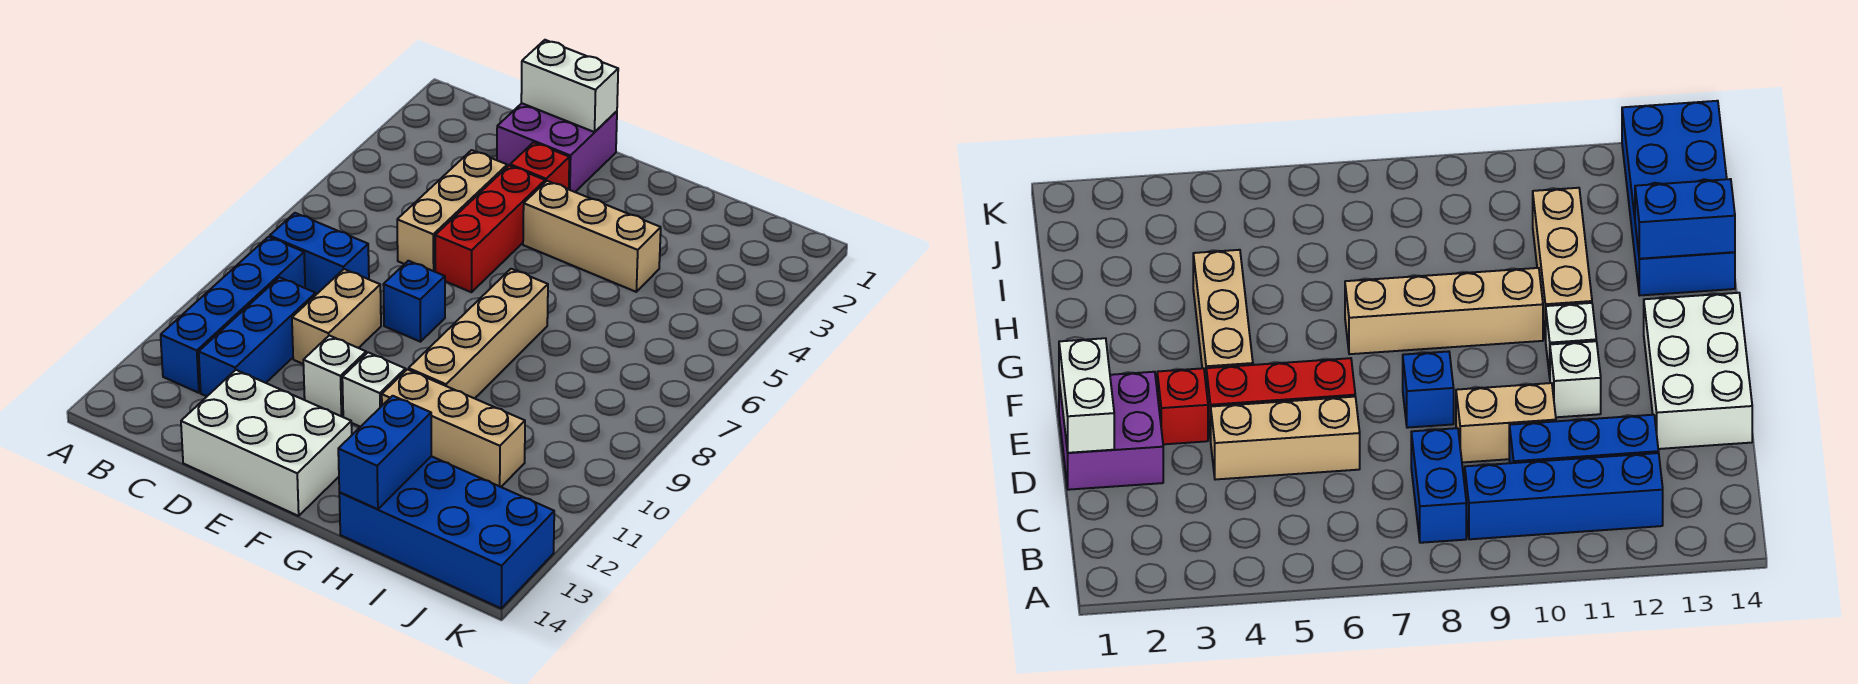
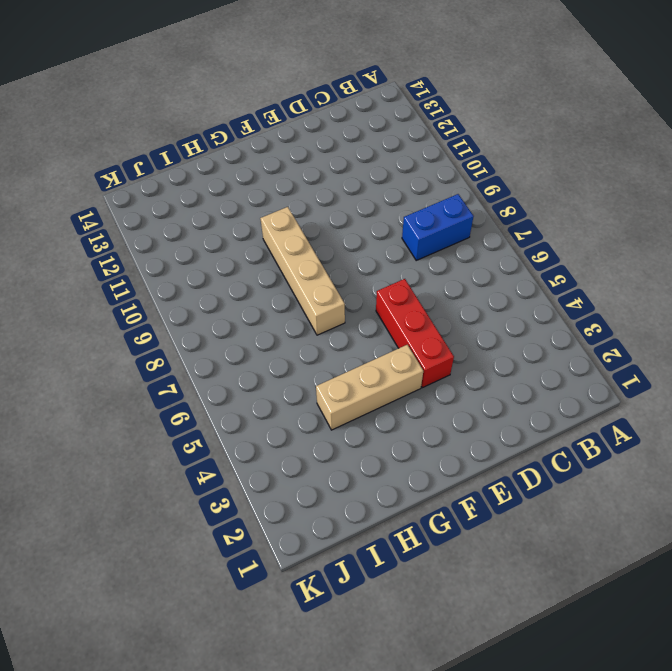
none -> blue 1x4 brick [161,237,305,393]
none -> blue 1x3 brick [199,277,316,396]
none -> purple 2x2 brick [497,103,617,192]

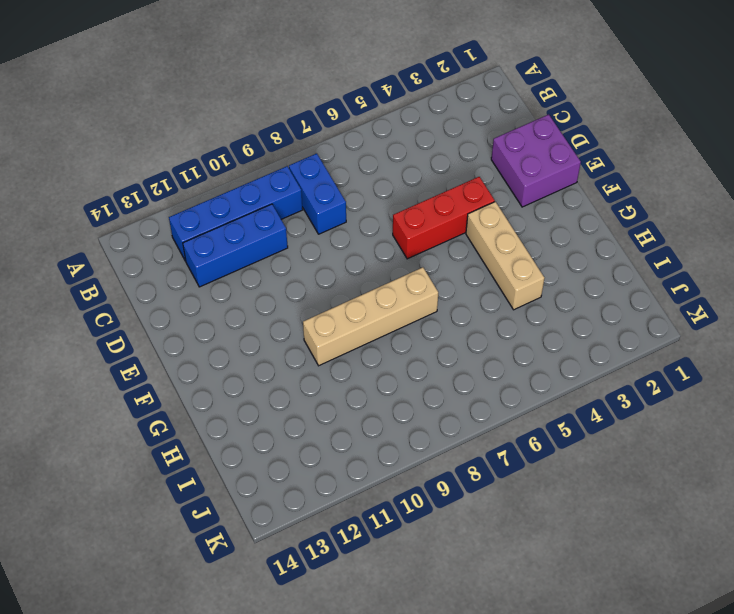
none -> tan 1x3 brick [397,150,507,272]
none -> tan 1x2 brick [292,269,381,364]
none -> white 2x3 brick [181,370,352,516]

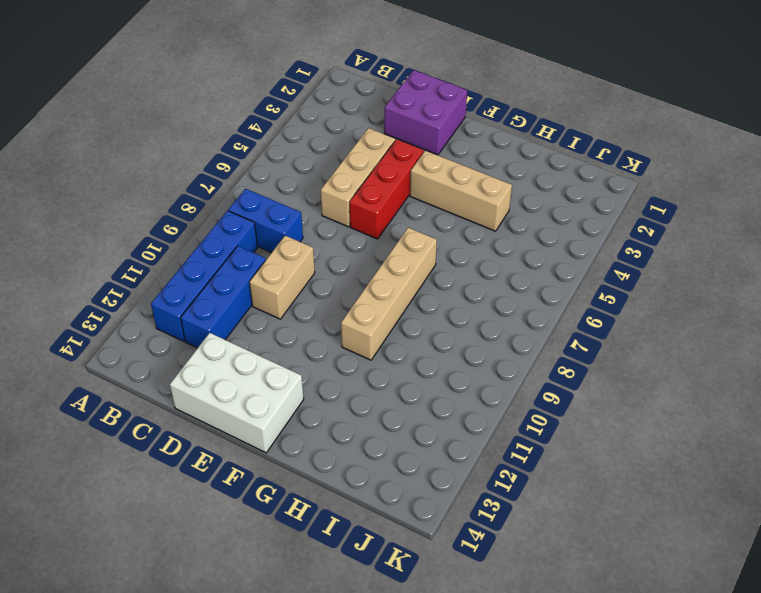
none -> red 1x1 brick [510,142,569,189]
none -> blue 1x1 brick [383,261,445,342]
none -> white 1x1 brick [303,336,366,417]

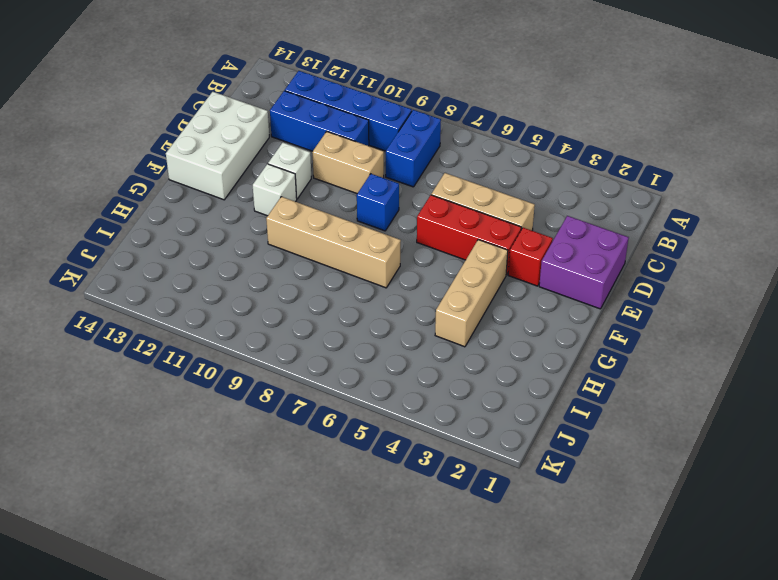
none -> tan 1x3 brick [382,369,525,487]
none -> blue 2x4 brick [339,456,554,608]
none -> white 1x2 brick [521,40,618,132]

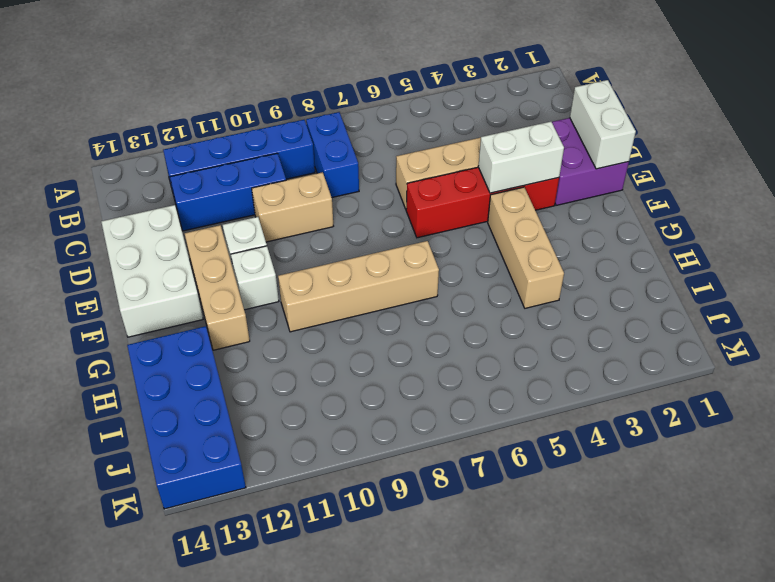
white 1x2 brick [478,122,564,193] -> none
tan 1x3 brick [185,225,250,350] -> tan 1x3 brick moved to [382,369,525,487]
none -> blue 1x1 brick [383,261,445,342]
none -> blue 1x2 brick [338,396,431,509]

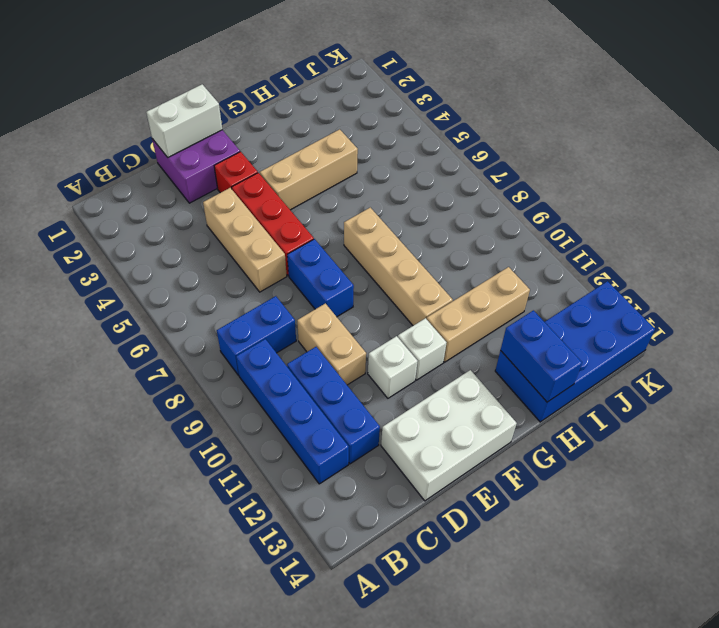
blue 1x2 brick [287,239,354,317] -> blue 1x1 brick [383,261,445,342]

